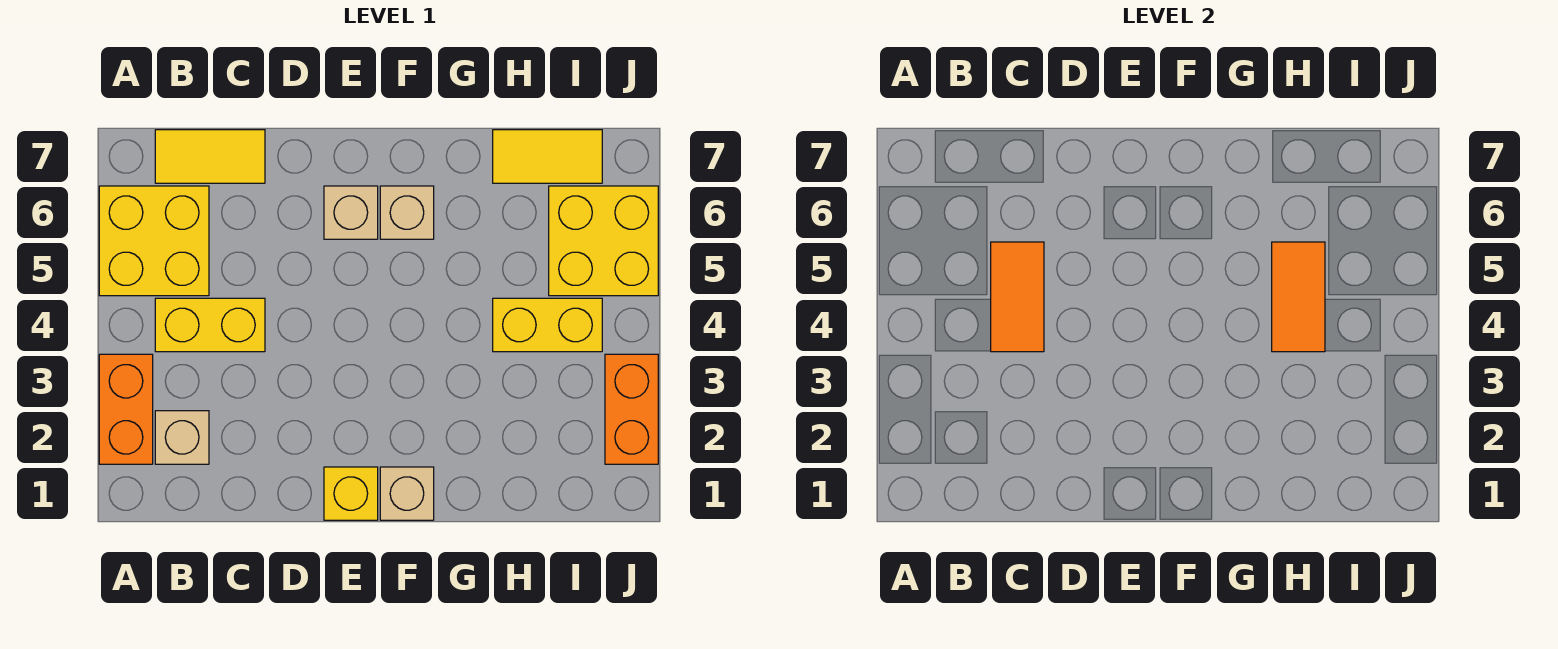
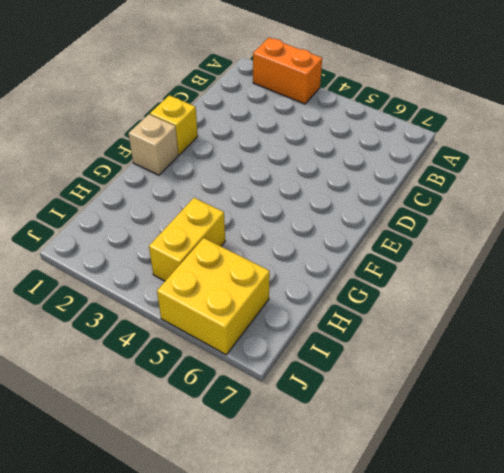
none -> yellow 2x2 brick [99,186,209,296]
none -> tan 1x1 brick [155,411,209,464]
none -> yellow 1x2 brick [155,298,265,352]

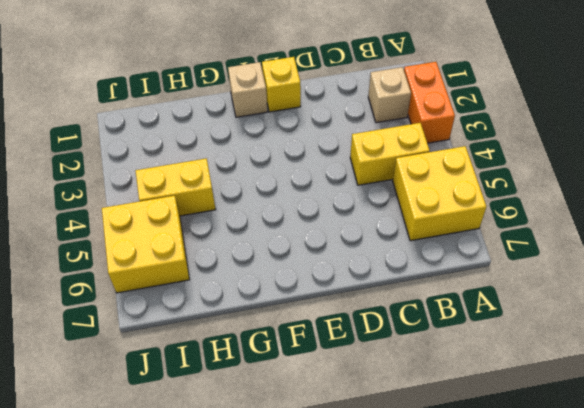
none -> yellow 1x2 tile [155,130,265,183]
none -> tan 1x1 brick [324,186,378,239]
none -> tan 1x1 brick [380,186,434,239]

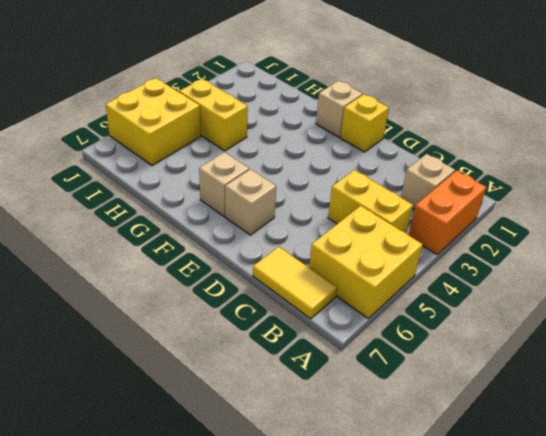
none -> yellow 1x2 tile [493,130,602,183]
none -> orange 1x2 brick [605,354,658,464]
none -> orange 1x2 tile [991,242,1044,352]

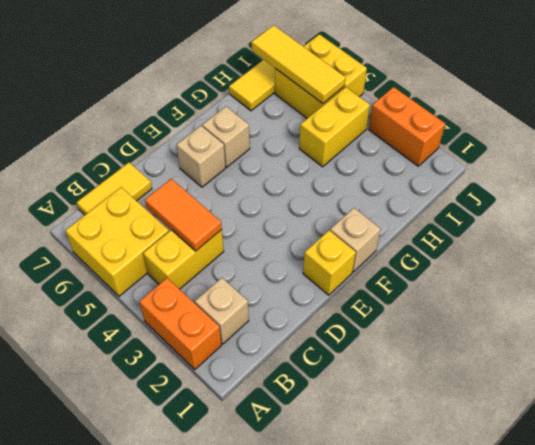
yellow 1x3 tile [251,25,346,104] -> none
none -> orange 1x2 tile [1272,242,1325,352]

